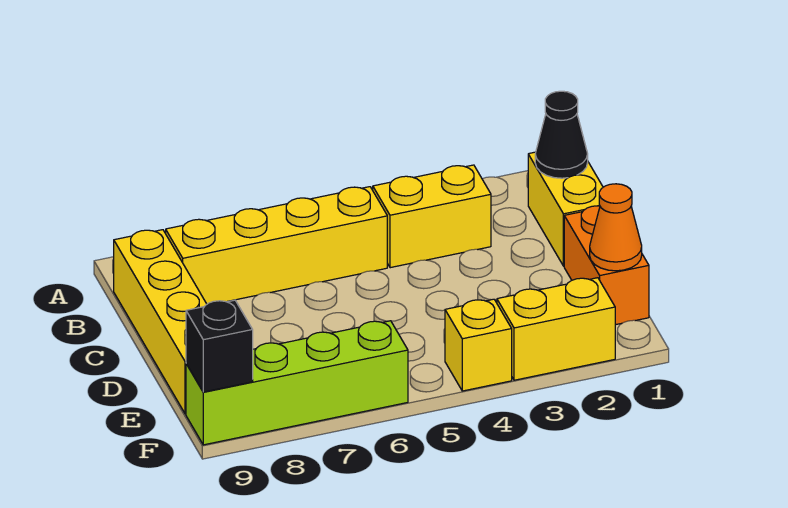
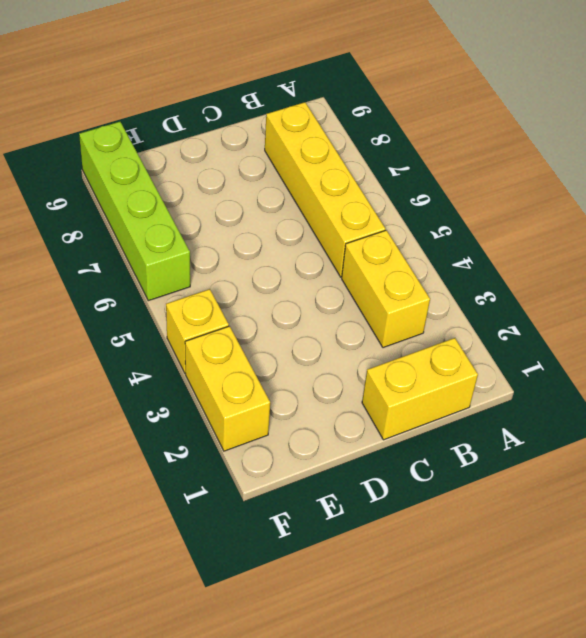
none -> yellow 1x4 brick [114,230,207,414]
none -> orange 1x2 brick [564,206,649,325]

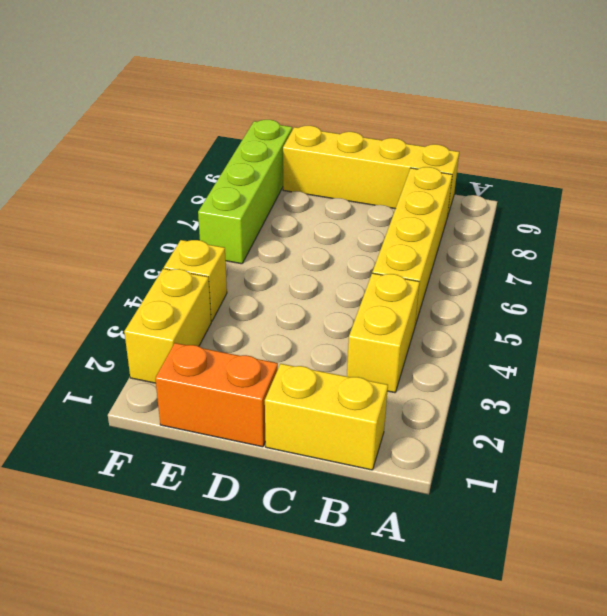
none -> black 1x1 cone [535,91,588,178]
none -> orange 1x1 cone [590,184,642,271]

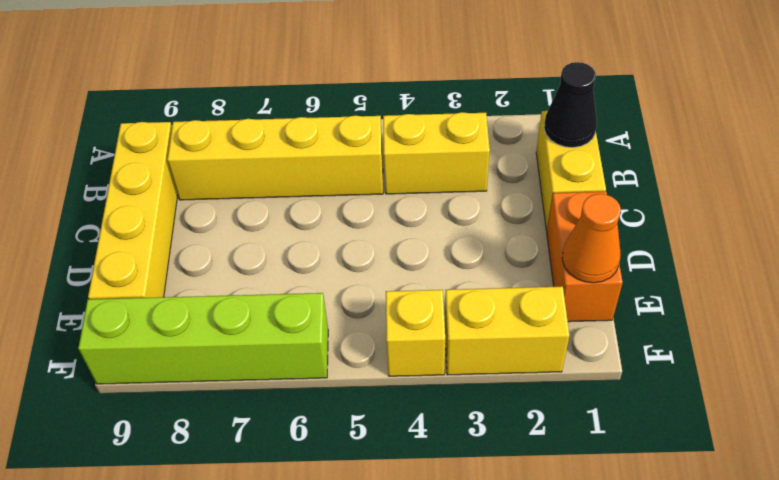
none -> black 1x1 brick [186,300,253,392]

